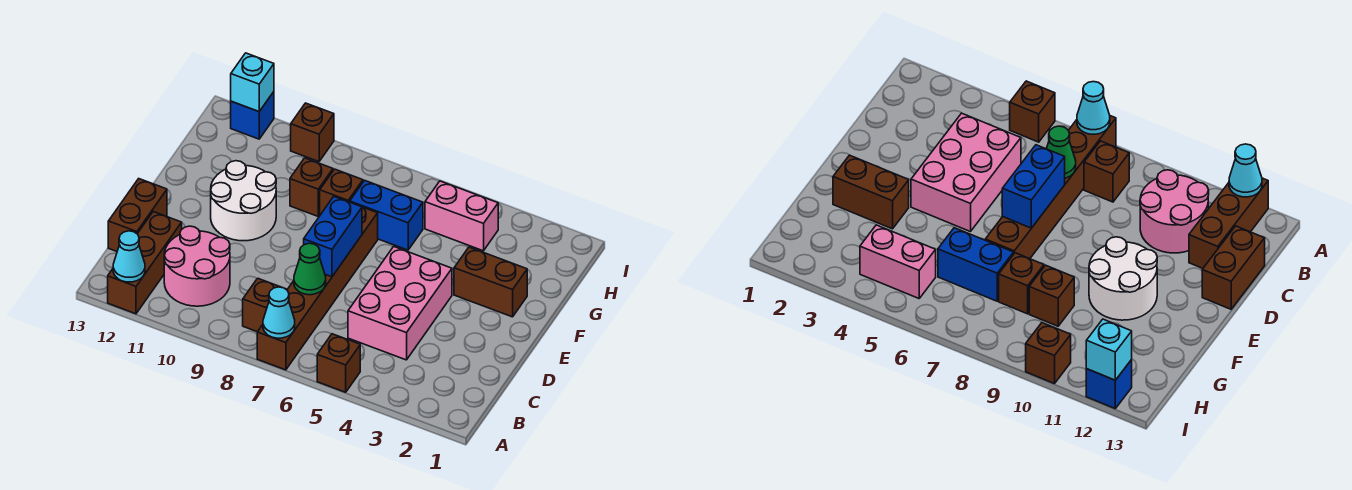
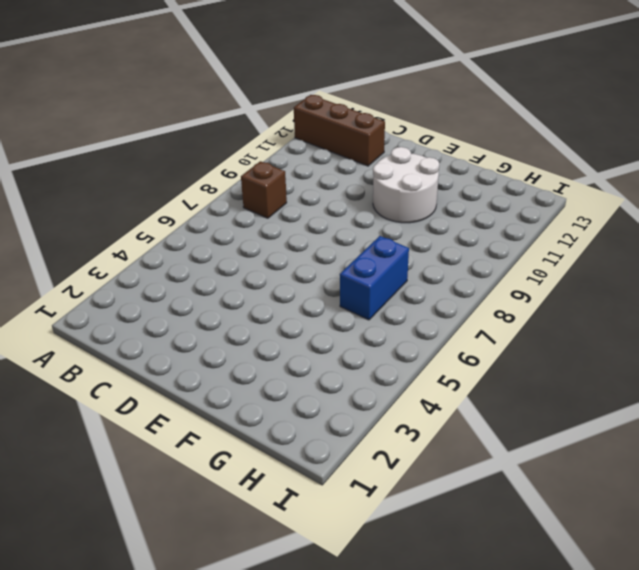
none -> brown 1x1 brick [317,334,360,392]
none -> brown 1x6 brick [257,207,378,370]
none -> pink 2x2 round brick [164,226,230,306]

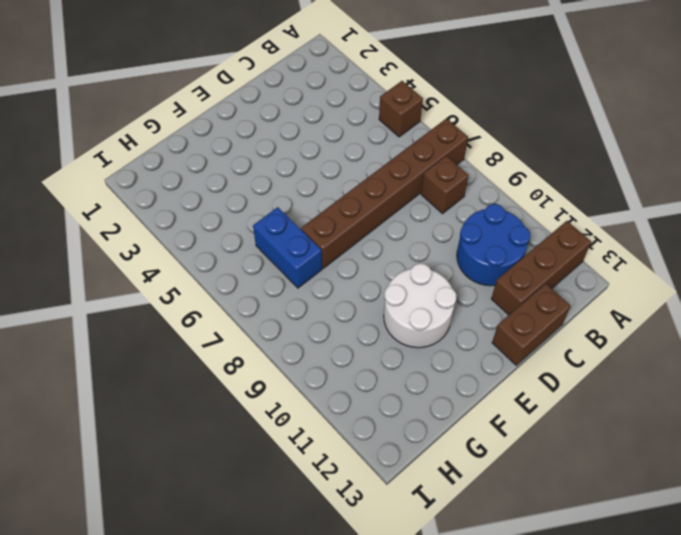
blue 2x2 round brick [457,204,530,286] -> pink 2x2 round brick [164,226,230,306]
none -> pink 2x3 brick [348,247,452,360]
none -> brown 1x2 brick [454,247,527,317]
none -> brown 1x1 brick [320,169,363,215]

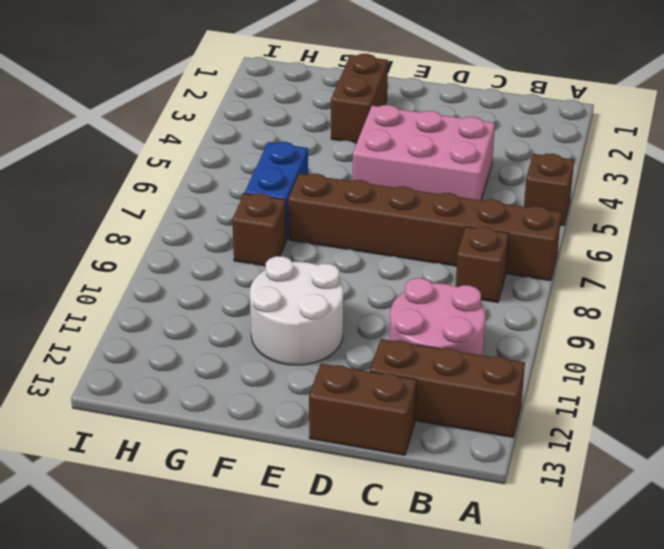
none -> brown 1x1 brick [290,158,333,216]
none -> pink 1x2 brick [425,181,498,251]
none -> brown 1x1 brick [291,103,334,162]

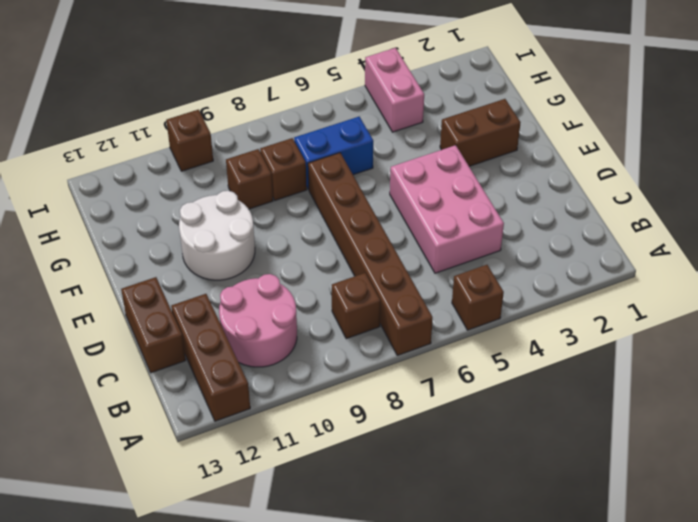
pink 1x2 brick [365,48,424,132] -> pink 1x2 brick turned to [425,181,498,251]
none -> blue 1x1 brick [231,92,274,139]
none -> cyan 1x1 cone [263,287,295,338]
none -> cyan 1x1 cone [113,231,145,282]

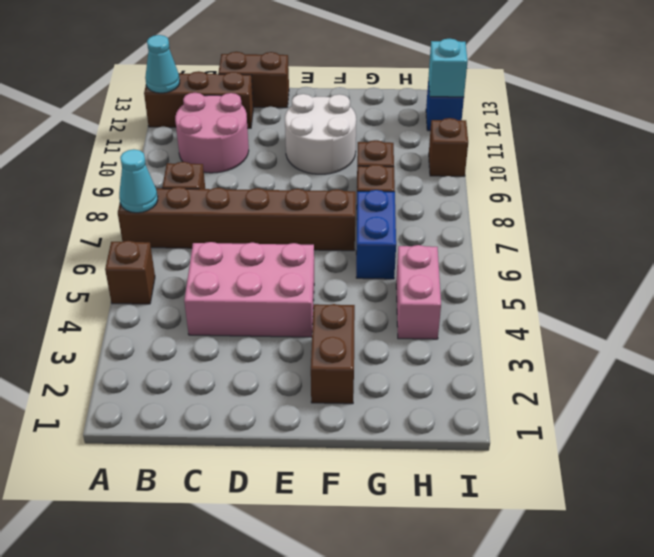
none -> green 1x1 cone [294,243,326,295]
none -> blue 1x2 brick [304,197,362,277]

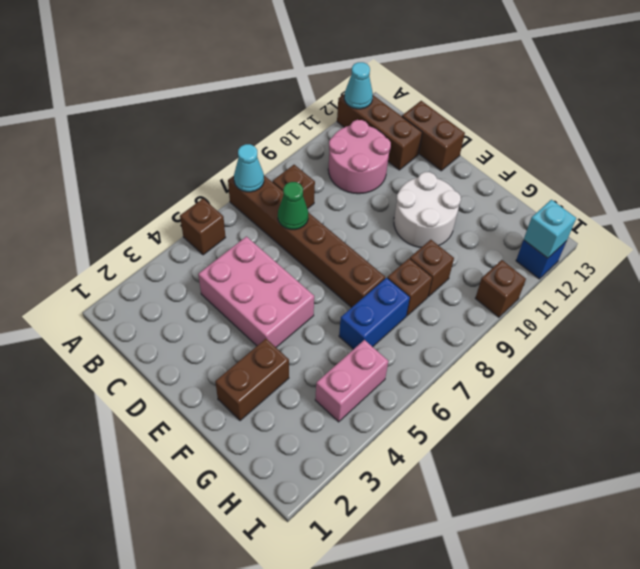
none -> blue 1x2 brick [304,197,362,277]

